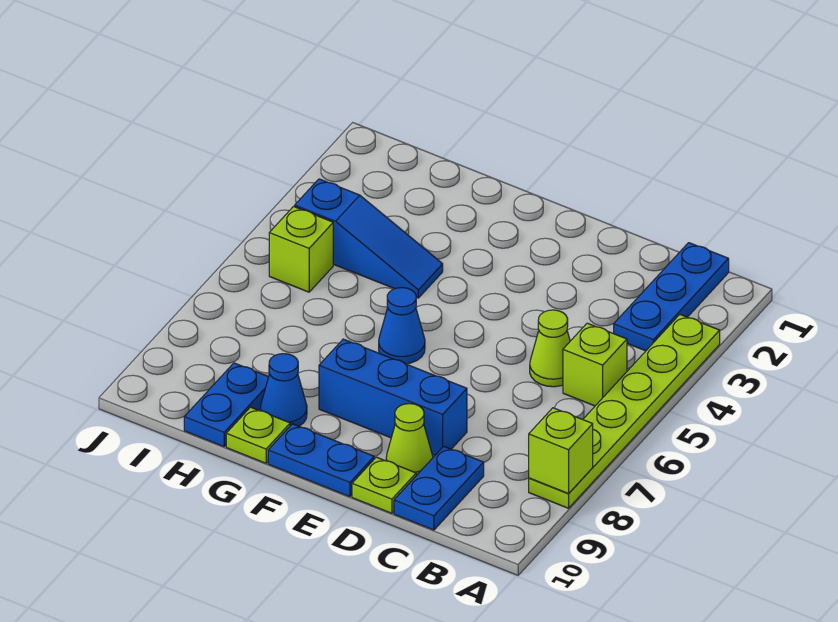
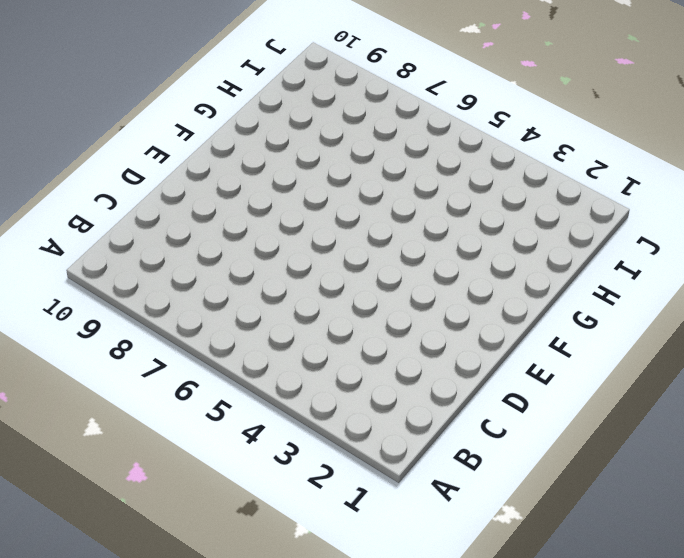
none -> lime 1x6 plate [529,315,720,508]
none -> blue 1x3 plate [614,243,729,351]
none -> lime 1x1 brick [563,323,627,406]

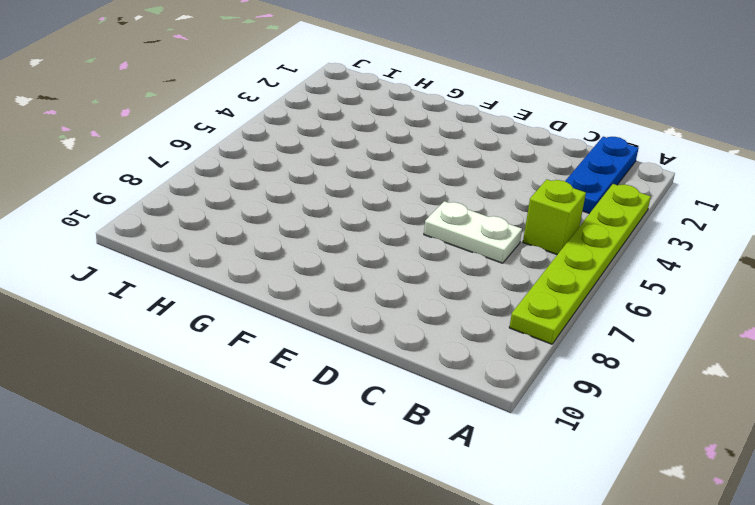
white 1x2 plate [424,201,522,263] -> none
none -> lime 1x1 cone [530,310,570,387]
none -> blue 1x2 plate [394,446,484,530]
none -> blue 1x3 brick [319,339,467,455]

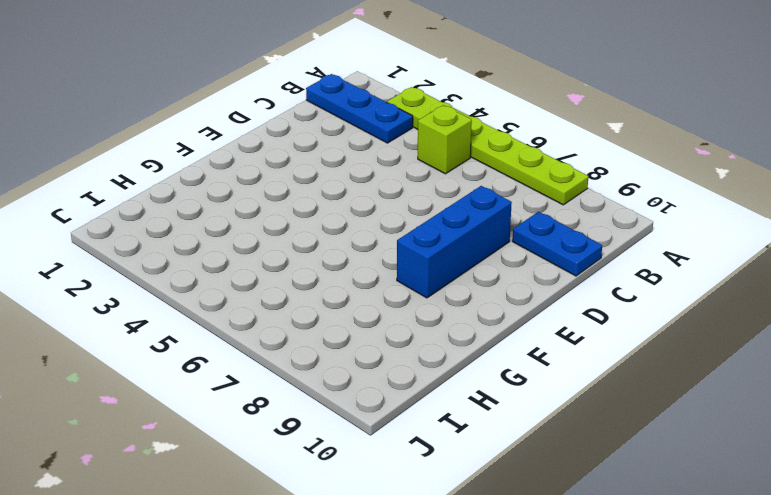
none -> lime 1x1 cone [530,310,570,387]
none -> lime 1x1 cone [386,404,433,476]
none -> lime 1x1 plate [352,457,416,513]

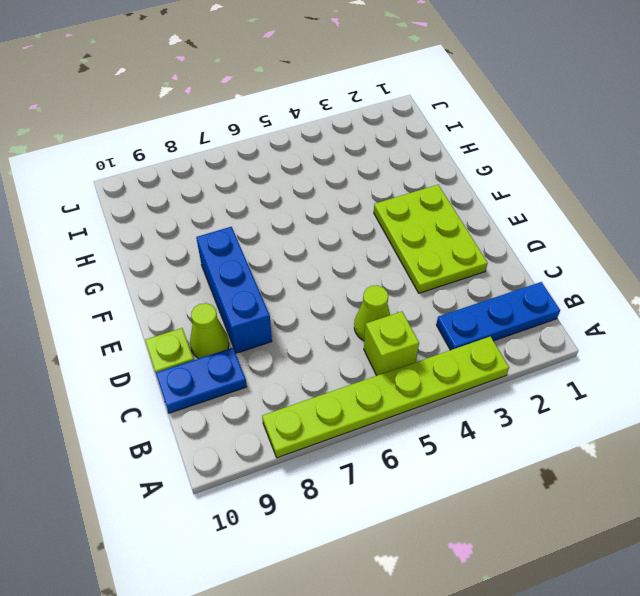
lime 2x3 plate [374,185,488,293] -> none
none -> blue 1x2 plate [268,424,374,497]
none -> blue 1x1 cone [379,288,425,364]
none -> blue 1x3 slope [295,179,443,298]

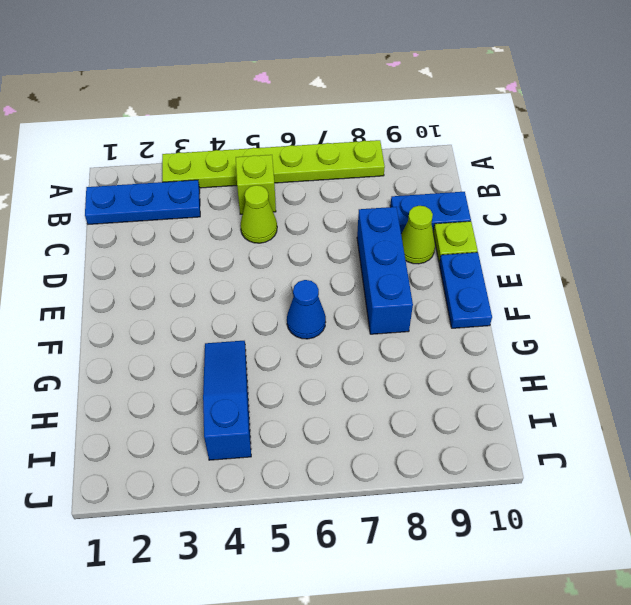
none -> blue 1x1 cone [260,354,307,426]
none -> lime 1x1 plate [226,407,290,463]
none -> blue 1x2 plate [184,363,268,447]

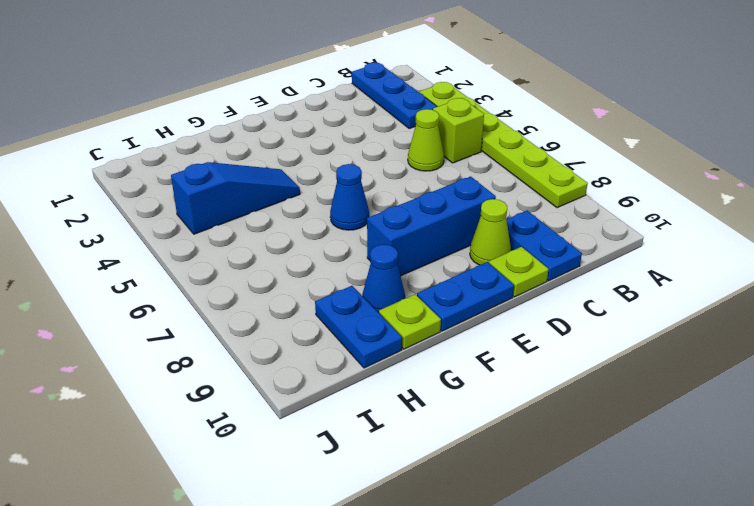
none -> lime 1x1 brick [269,207,333,292]
none -> lime 1x1 brick [529,408,593,494]

